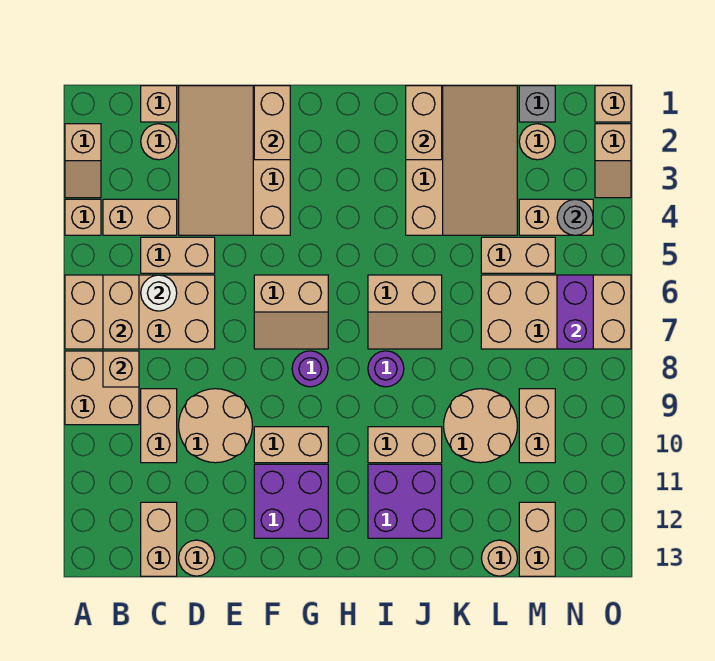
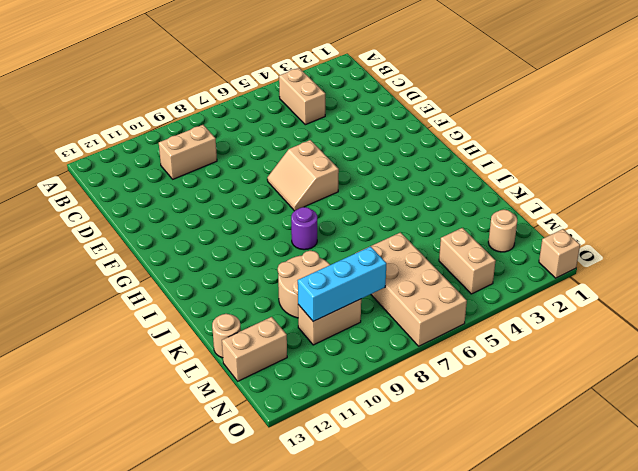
cyan 1x3 brick [298,246,386,321] -> none
none -> tan 1x2 slope [65,124,101,198]
none -> tan 1x1 brick [65,199,101,235]
none -> tan 2x4 brick [65,275,215,349]
none -> tan 2x2 brick [65,351,139,425]

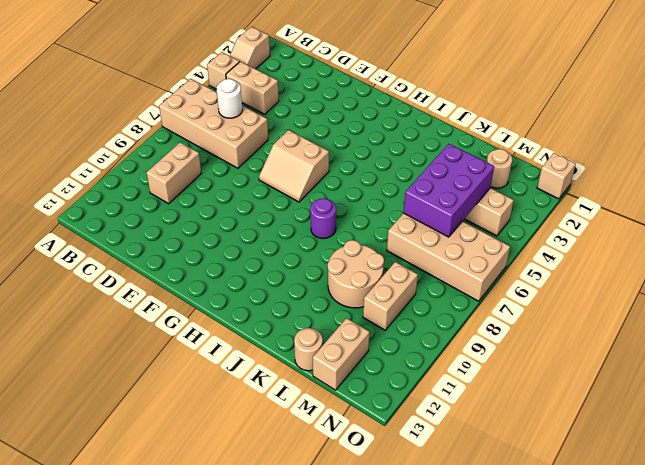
purple 2x3 brick [403,144,494,237] -> none
none -> tan 2x2 brick [65,351,139,425]
none -> tan 1x1 brick [141,86,177,122]
none -> tan 1x1 round brick [141,124,177,160]
none -> tan 1x2 brick [141,237,215,273]

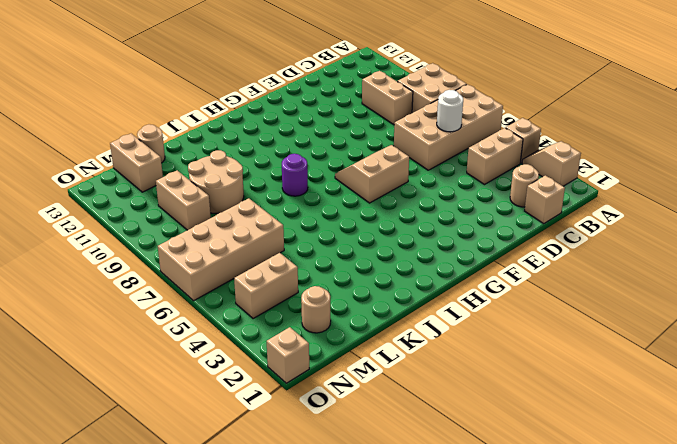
none -> tan 1x2 brick [141,237,215,273]
none -> tan 1x2 brick [141,502,177,576]
none -> tan 3x4 slope [179,86,290,235]
none -> tan 2x2 round brick [179,389,252,463]

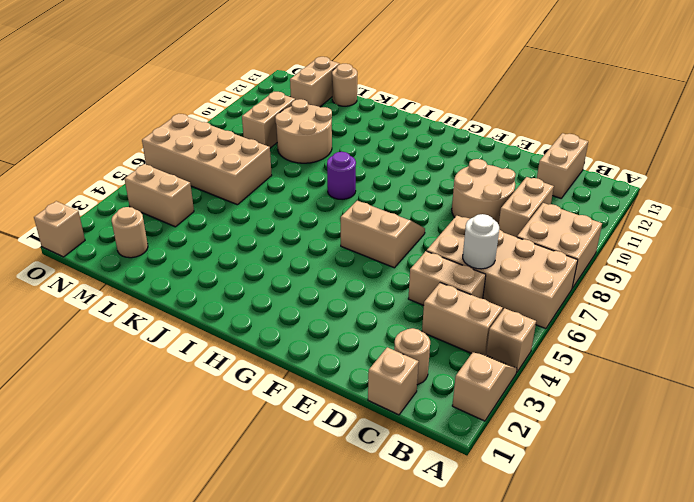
none -> tan 3x4 slope [179,86,290,235]
none -> tan 1x1 round brick [179,540,215,576]
none -> tan 1x2 brick [254,427,328,463]
none -> purple 2x2 brick [254,464,328,538]

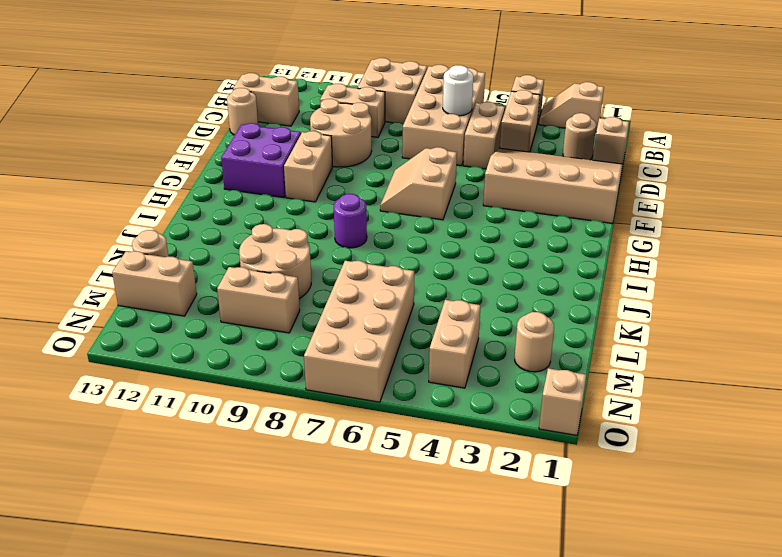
none -> purple 1x1 round brick [292,351,328,387]
none -> tan 2x2 slope [368,275,442,349]
none -> tan 1x2 brick [368,427,442,463]
none -> purple 2x2 brick [368,464,442,538]

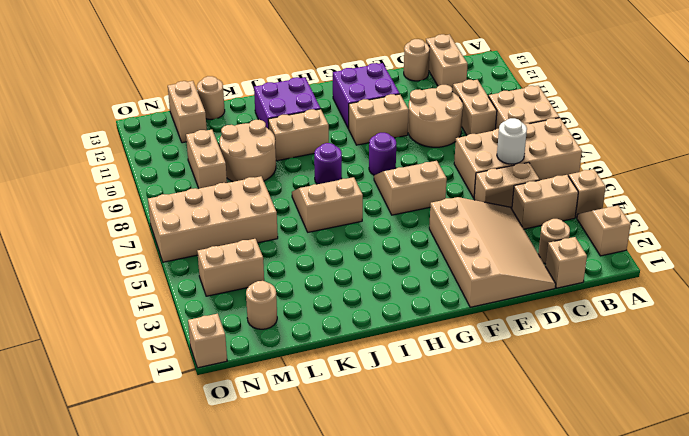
none -> tan 3x4 slope [406,86,517,235]
none -> tan 1x2 brick [481,237,555,273]
none -> grey 1x1 brick [519,86,555,122]
none -> tan 1x2 slope [595,124,631,198]

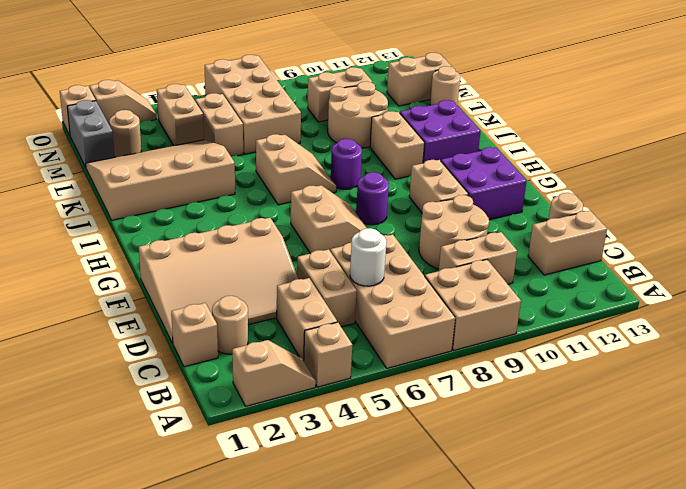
grey 1x2 brick [67,100,115,167] -> grey 1x1 brick [519,86,555,122]
none -> tan 1x2 brick [103,275,139,349]
none -> tan 1x1 brick [103,351,139,387]
none -> tan 1x2 brick [254,86,290,160]
none -> tan 1x2 brick [406,86,442,160]

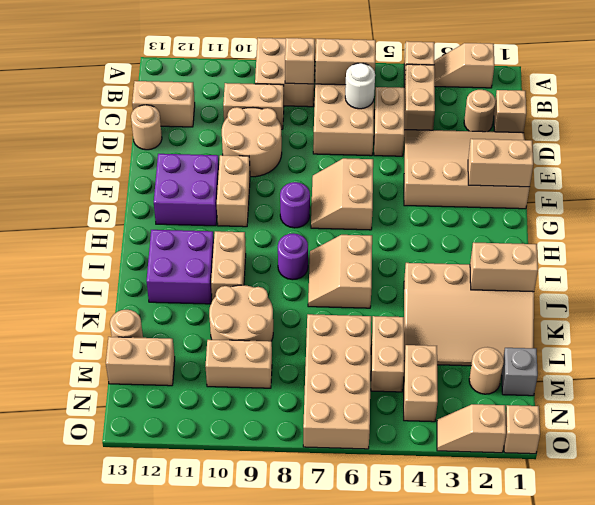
none -> grey 1x1 round brick [557,199,593,235]
none -> purple 1x2 brick [557,275,593,349]

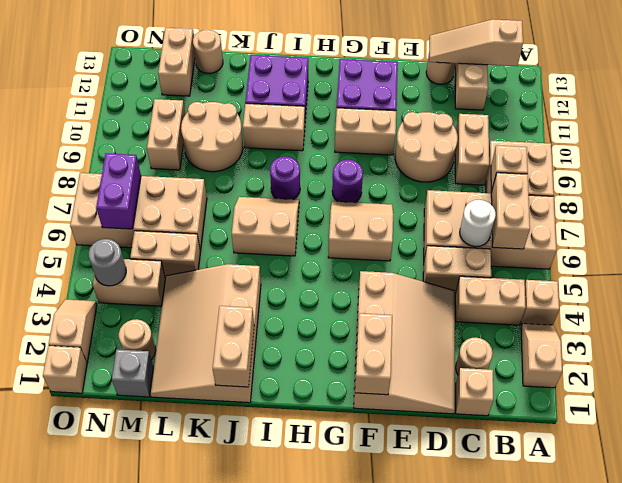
tan 1x3 slope [429,19,523,66] -> none

